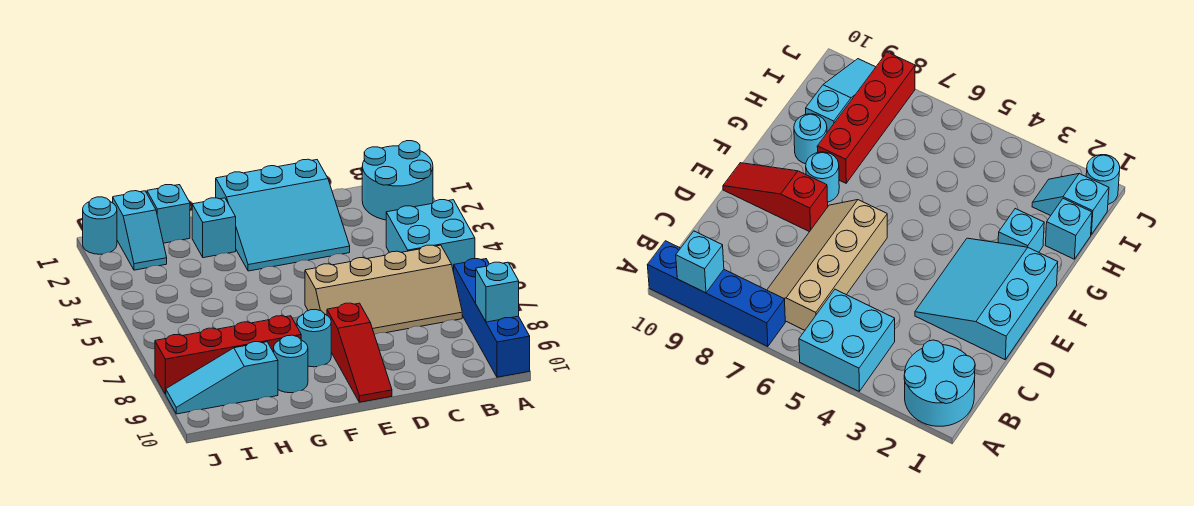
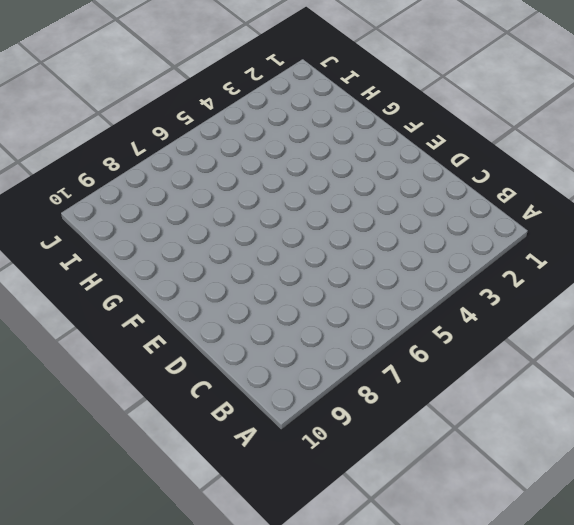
none -> cyan 2x2 round brick [362,141,433,220]
none -> cyan 2x2 brick [386,200,475,272]
none -> blue 1x4 brick [454,259,530,377]

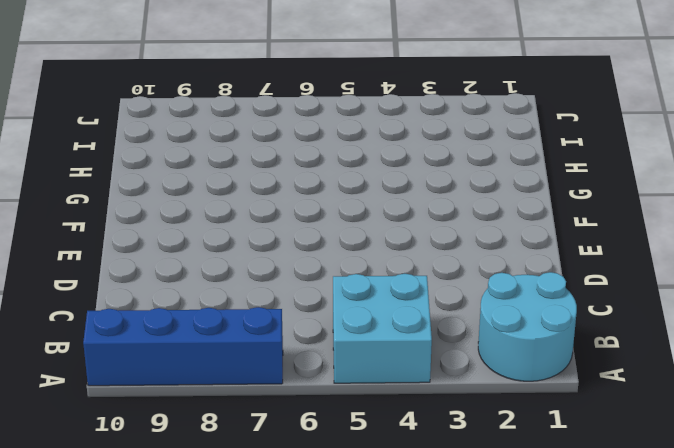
none -> tan 2x4 slope [305,245,462,335]
none -> cyan 3x3 slope [216,159,350,271]
none -> red 1x3 slope [327,303,392,402]

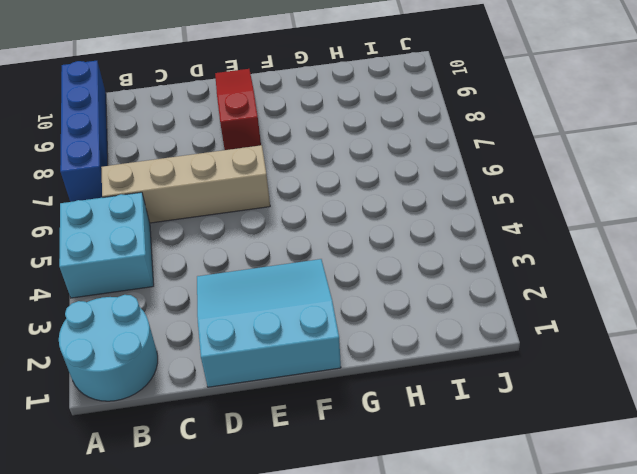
none -> cyan 1x1 round brick [297,310,331,367]
none -> cyan 1x1 brick [192,198,236,258]
none -> red 1x4 brick [155,316,301,394]

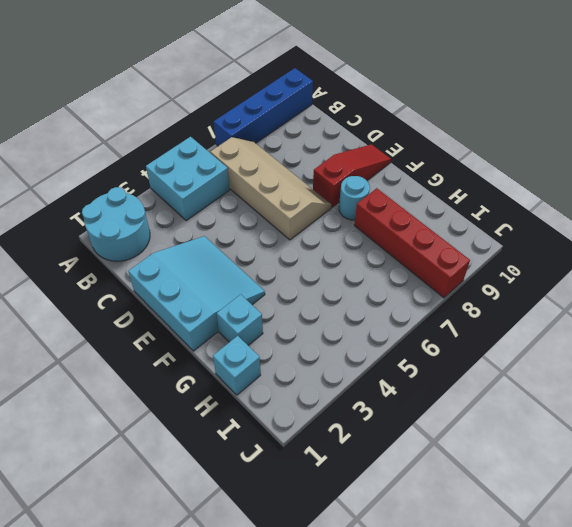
none -> cyan 1x1 round brick [274,335,308,393]
none -> cyan 1x3 slope [166,342,278,414]
none -> cyan 1x2 slope [113,191,167,270]

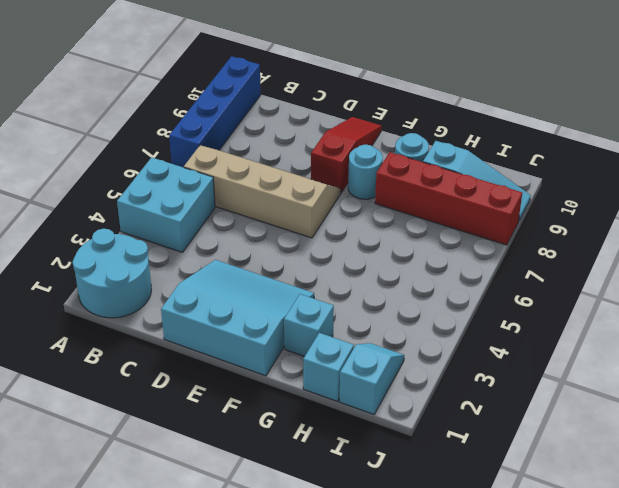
none -> cyan 1x1 round brick [83,197,117,254]
none -> cyan 1x1 brick [476,262,519,322]

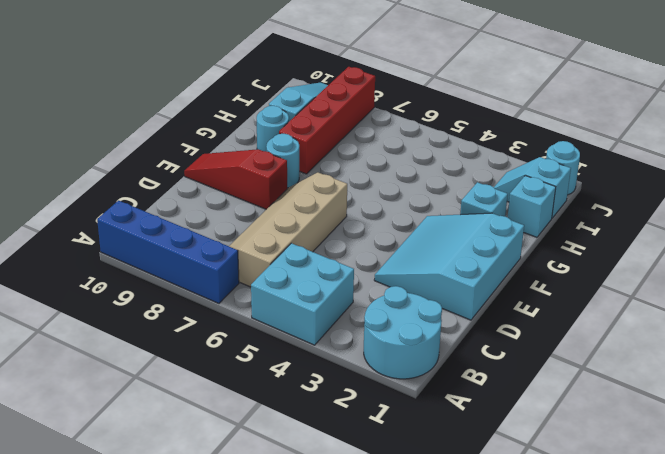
none -> cyan 1x1 brick [476,262,519,322]

